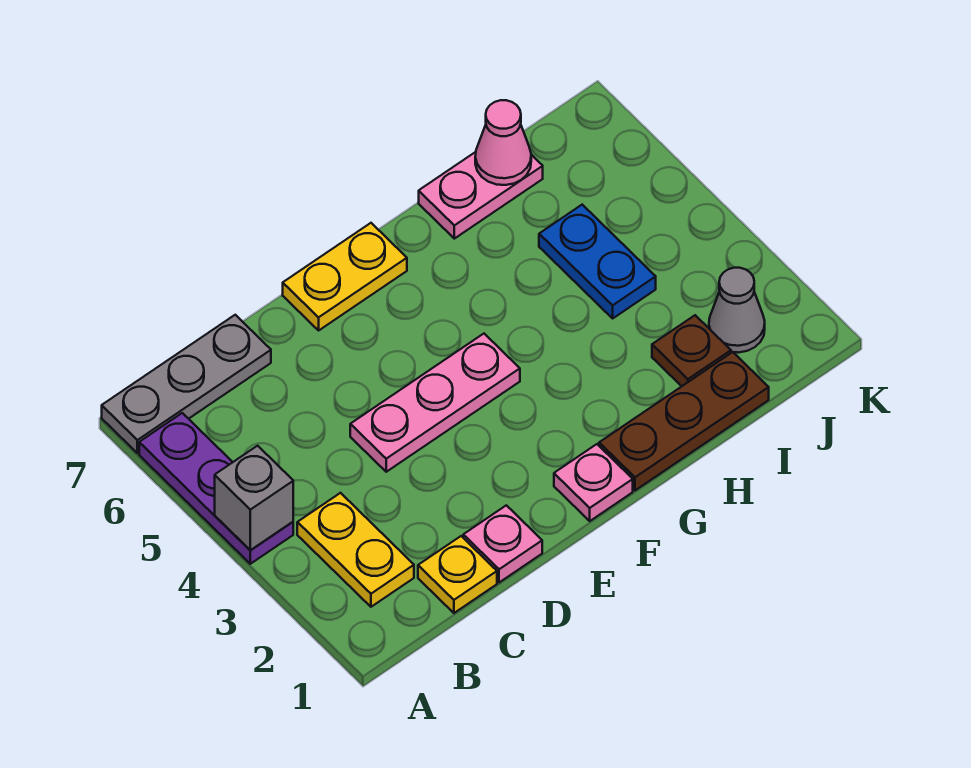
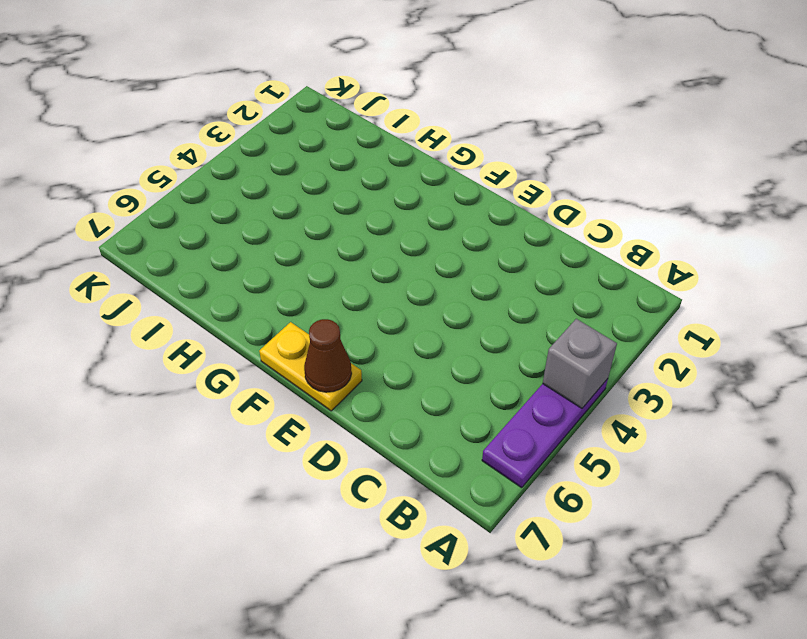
brown 1x1 cone [304,319,352,392] -> none
none -> grey 1x3 plate [102,315,271,453]
none -> yellow 1x2 plate [297,493,414,607]
none -> yellow 1x1 plate [418,536,497,613]

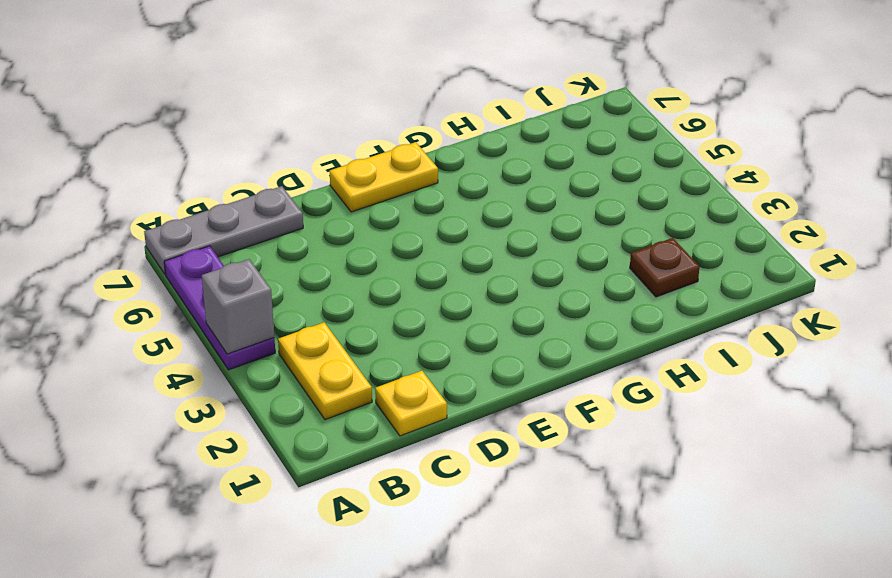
none -> pink 1x1 plate [463,505,542,583]
none -> pink 1x3 plate [350,334,520,472]
none -> pink 1x1 plate [554,444,633,521]

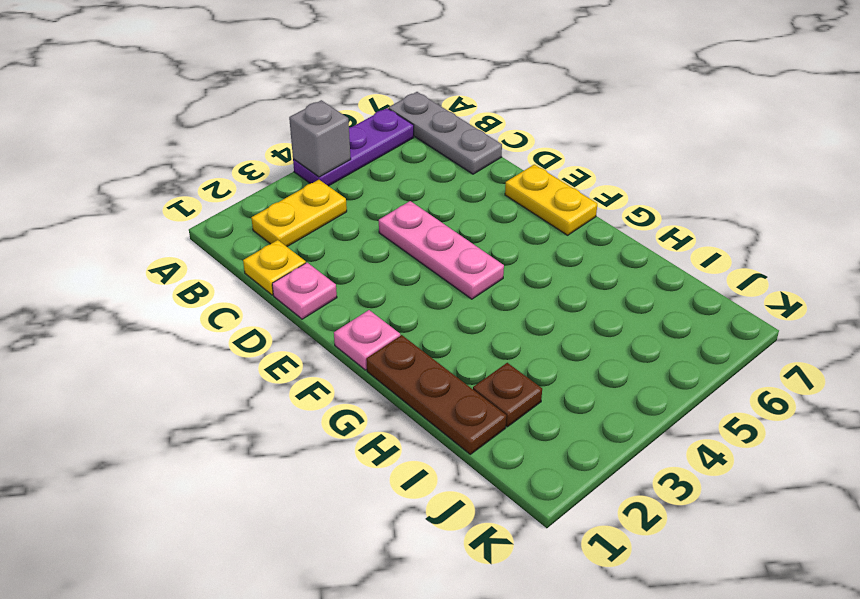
none -> pink 1x2 plate [419,152,543,239]
none -> blue 1x2 plate [539,205,656,318]
none -> grey 1x1 cone [709,268,765,353]

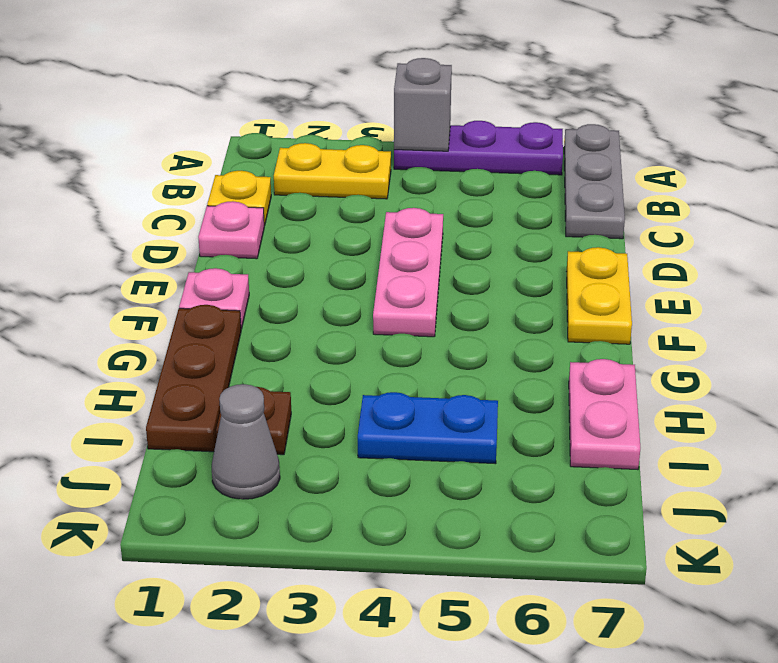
none -> pink 1x1 cone [475,100,531,185]

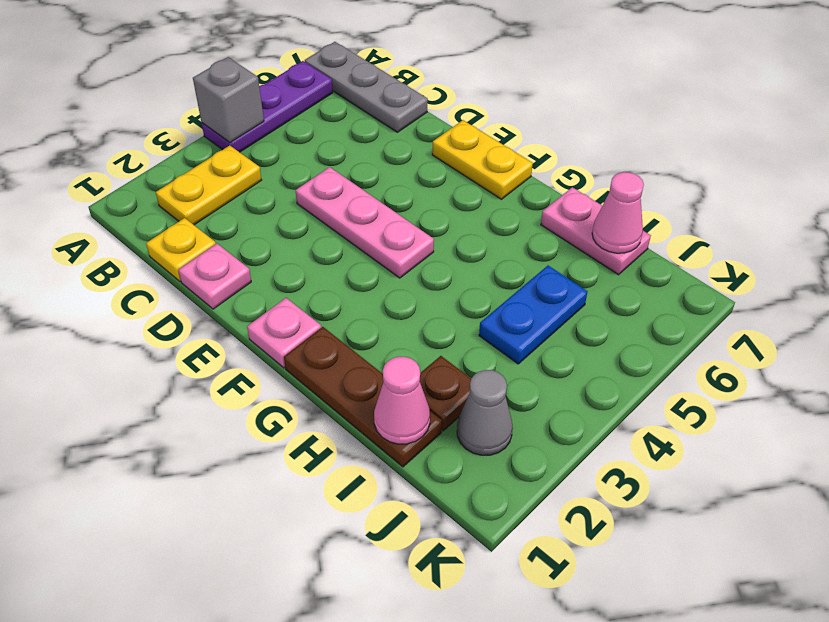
pink 1x1 cone [374,356,430,444] -> none

